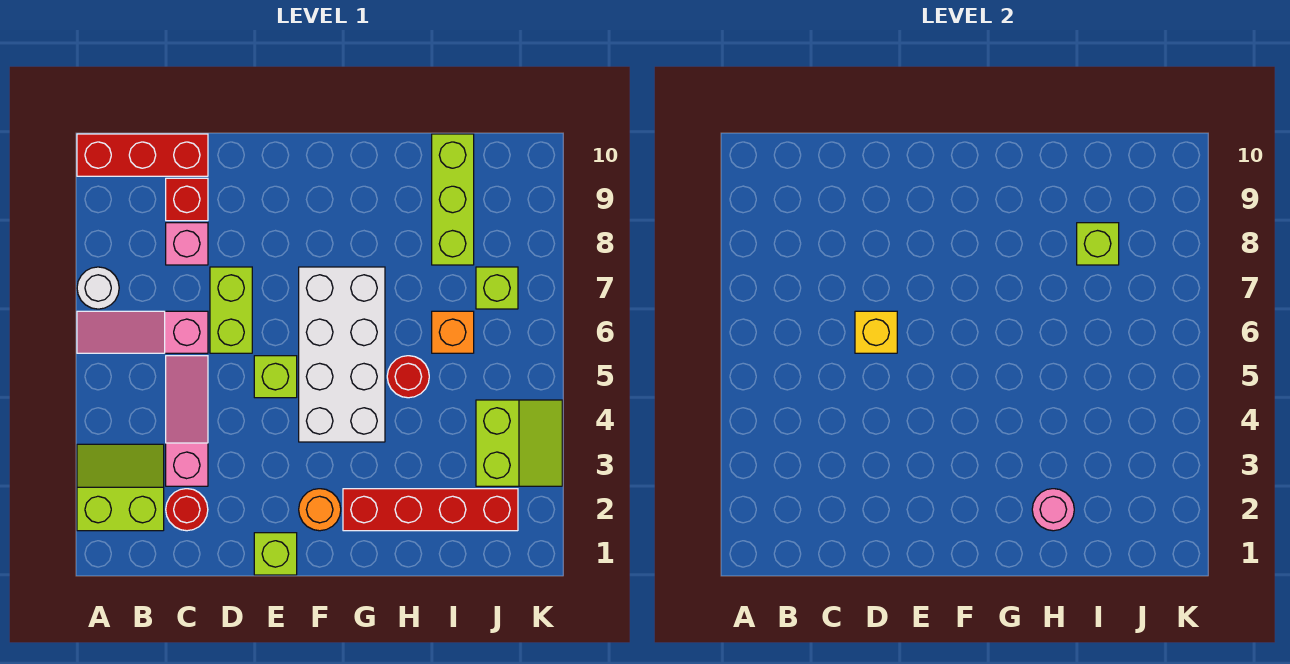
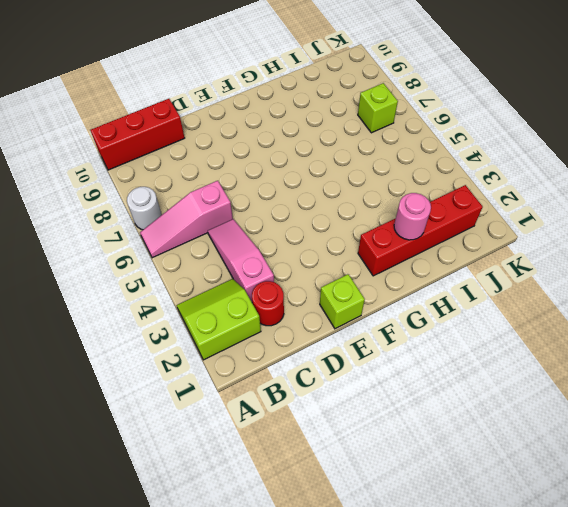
none -> pink 1x1 brick [166,223,208,265]
none -> red 1x1 brick [166,178,208,221]
none -> lime 1x2 brick [210,267,252,353]

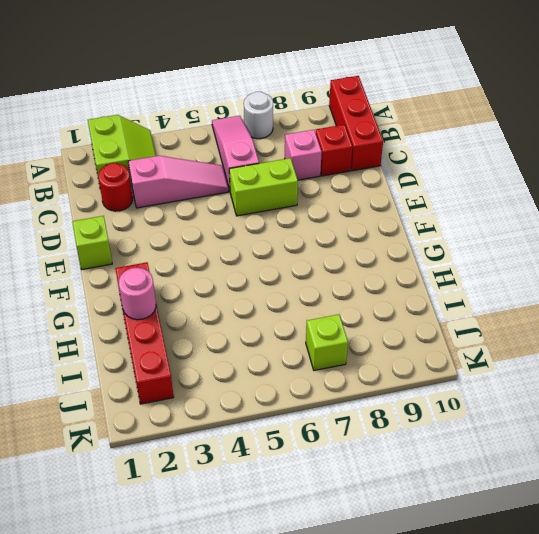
none -> lime 1x1 brick [254,356,297,398]
none -> orange 1x1 round brick [299,489,341,531]
none -> white 2x4 brick [299,267,385,442]

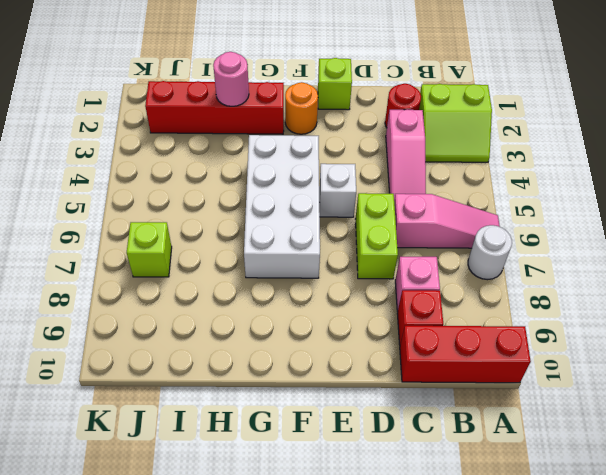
white 1x1 brick [319,164,356,217] -> lime 1x1 brick [254,356,297,398]
none -> red 1x1 round brick [387,356,429,398]
none -> orange 1x1 brick [432,311,474,353]
none -> lime 1x3 brick [432,134,474,265]

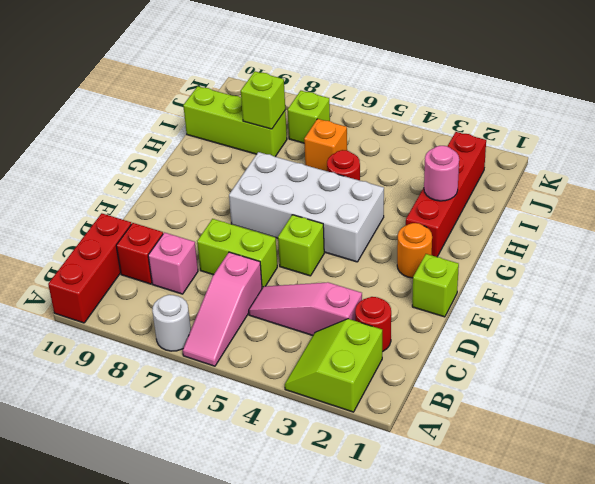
none -> lime 2x2 slope [476,400,562,486]
none -> yellow 1x1 brick [855,311,897,353]

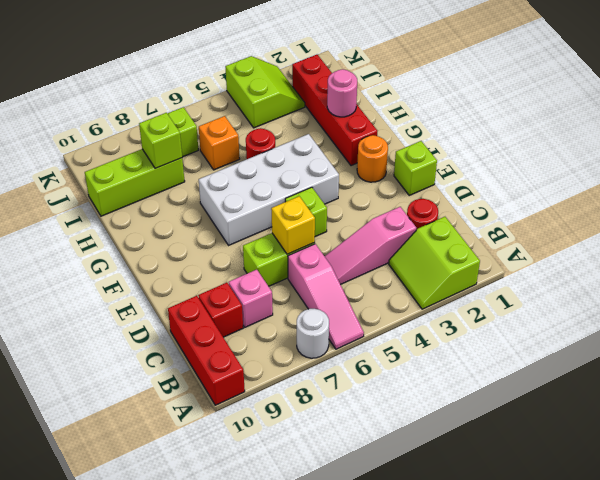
lime 2x2 slope [225,56,305,128] -> lime 2x2 slope turned to [476,400,562,486]

